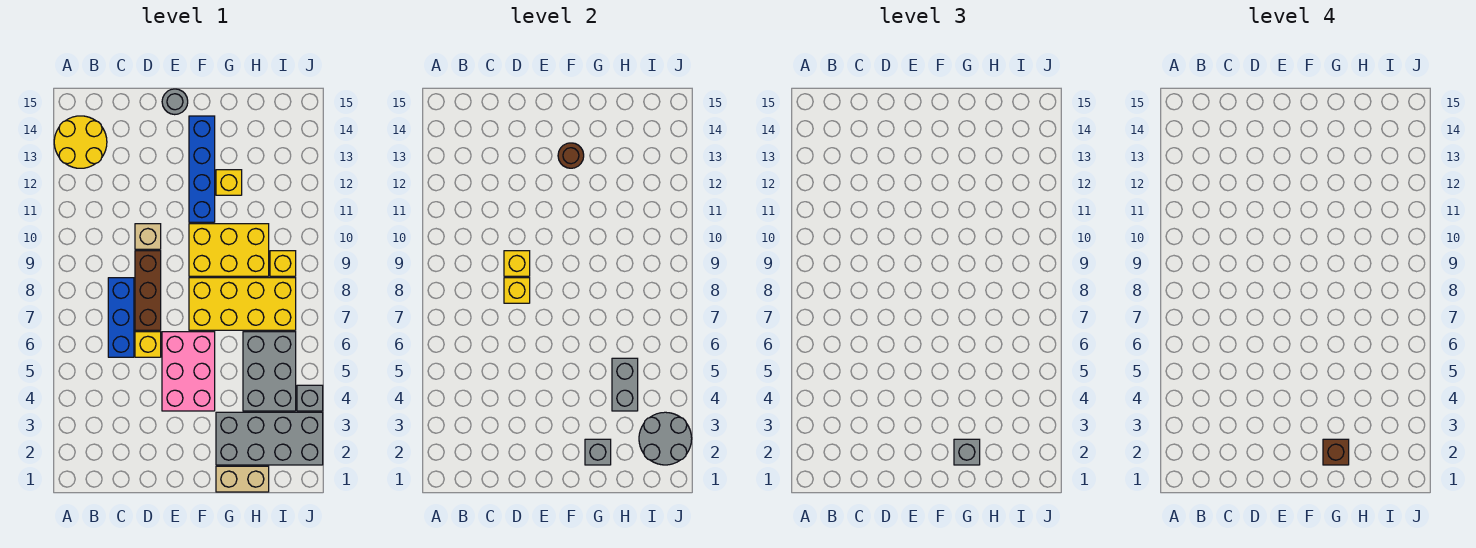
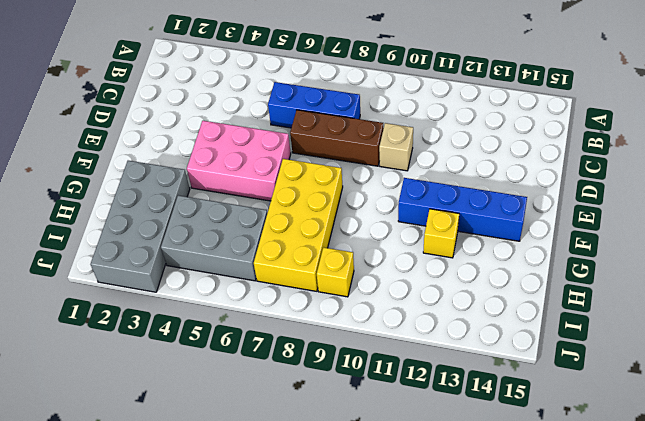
none -> yellow 2x2 round brick [54,116,107,168]
none -> yellow 1x1 brick [135,332,161,357]
none -> grey 1x1 round brick [162,89,188,115]

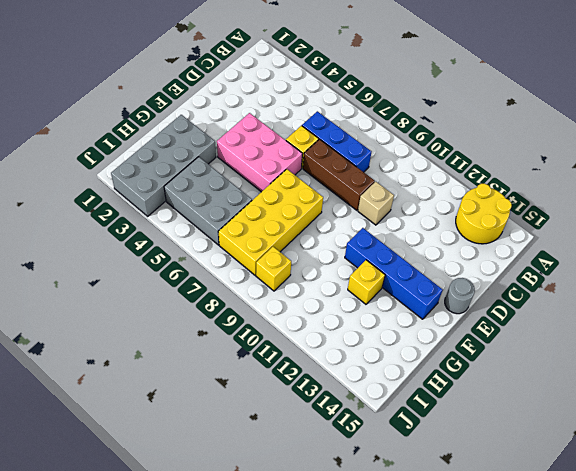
none -> yellow 2x3 brick [189,224,269,276]
none -> tan 1x2 brick [216,466,269,492]
none -> grey 1x1 brick [297,385,323,411]

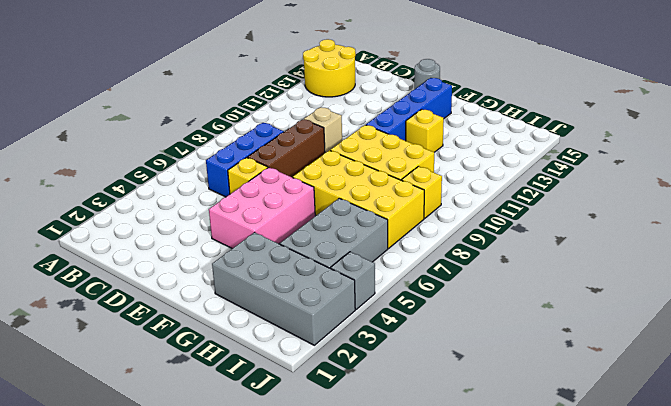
none -> tan 1x2 brick [216,466,269,492]
none -> yellow 1x1 brick [504,278,530,303]
none -> yellow 1x1 brick [504,251,530,276]

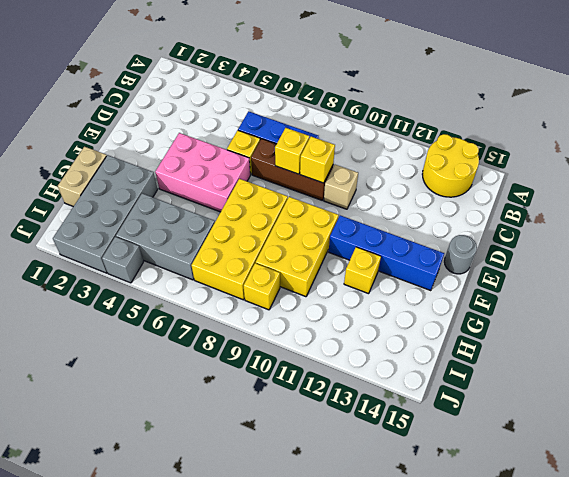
none -> brown 1x1 round brick [558,143,584,168]
none -> grey 1x1 brick [585,439,611,465]
none -> grey 1x2 brick [612,358,638,411]

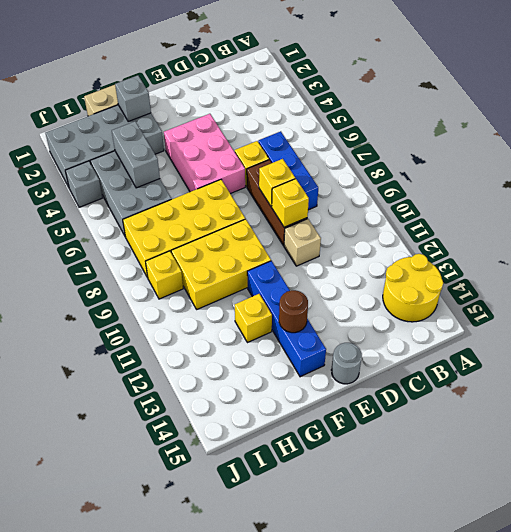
none -> grey 2x2 round brick [639,412,692,465]
none -> grey 1x1 brick [954,439,980,465]
none -> brown 1x1 brick [1323,439,1349,465]

